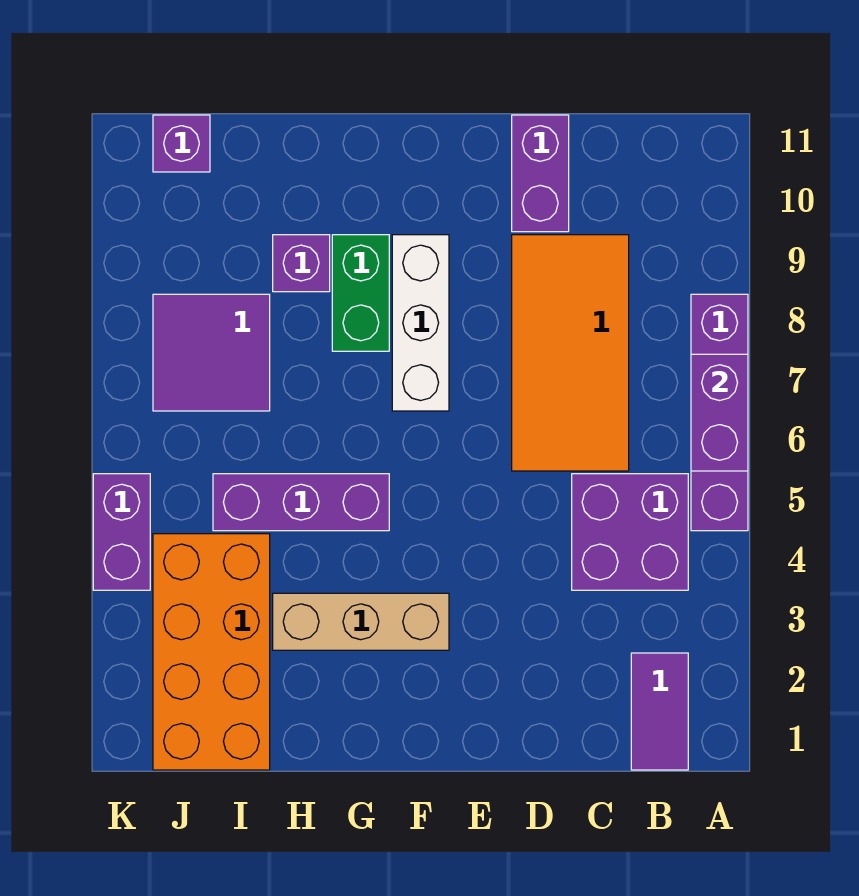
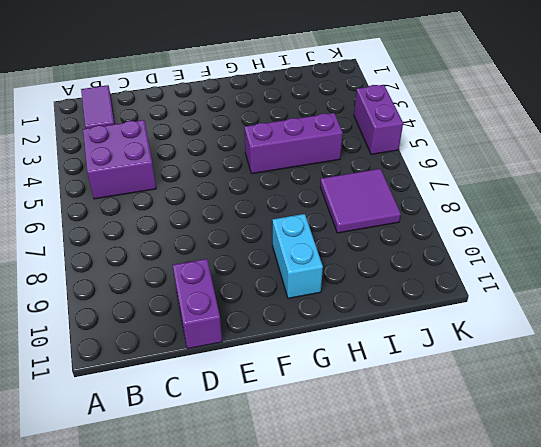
cyan 1x2 brick [272,214,323,298] -> green 1x2 brick [332,235,389,351]
none -> purple 1x4 brick [691,294,748,531]
none -> orange 2x4 tile [512,235,629,471]
none -> tan 1x3 brick [273,593,449,650]

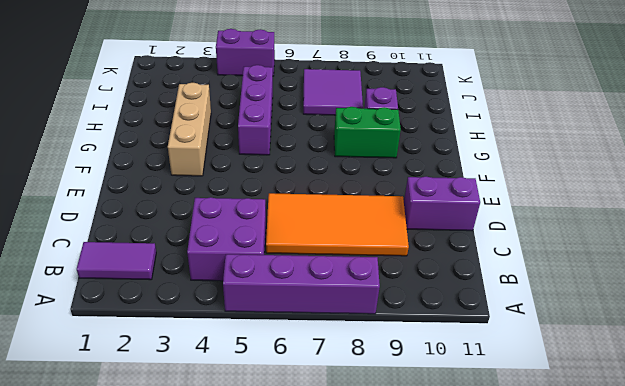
none -> white 1x3 brick [392,235,449,411]
none -> orange 2x4 brick [153,534,270,770]
none -> purple 1x1 brick [153,115,210,172]

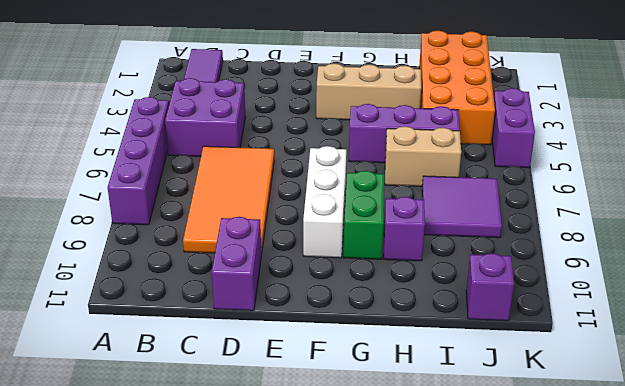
tan 1x2 brick [385,126,461,186] -> none
none -> purple 1x2 brick [691,354,748,471]

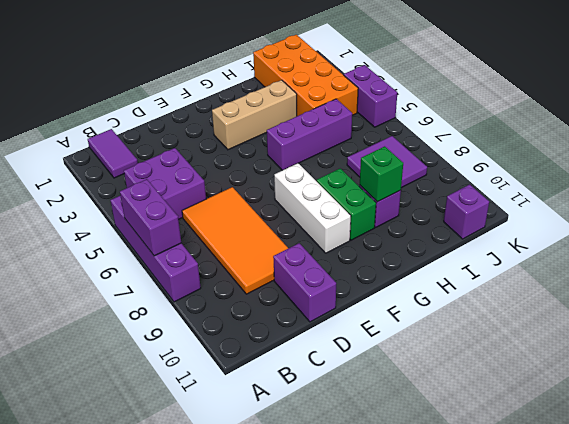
green 1x1 brick [360,146,403,202] -> none

